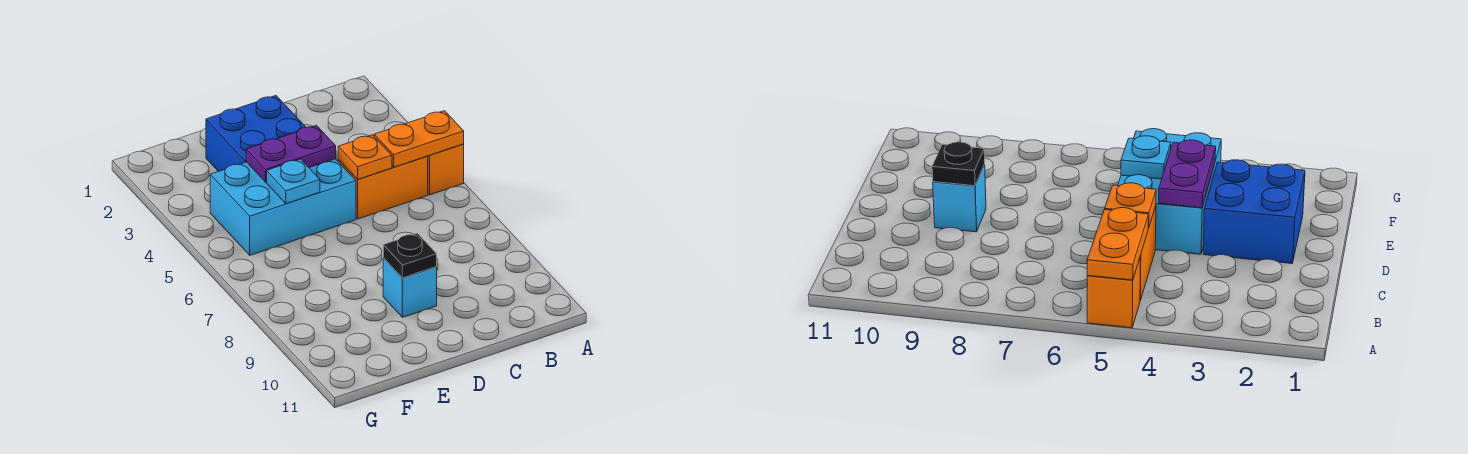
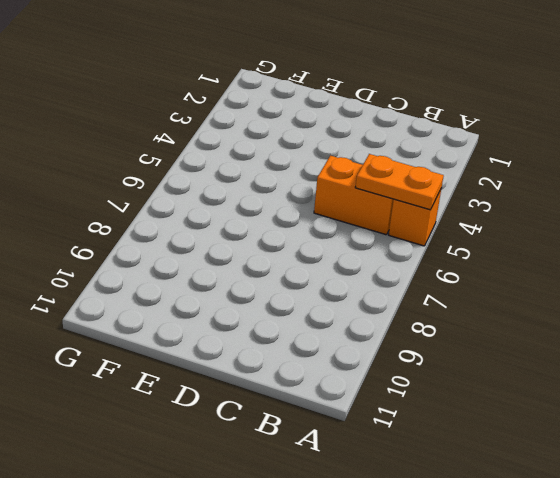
none -> blue 2x2 brick [206,96,305,172]
none -> cyan 2x3 brick [210,159,356,255]

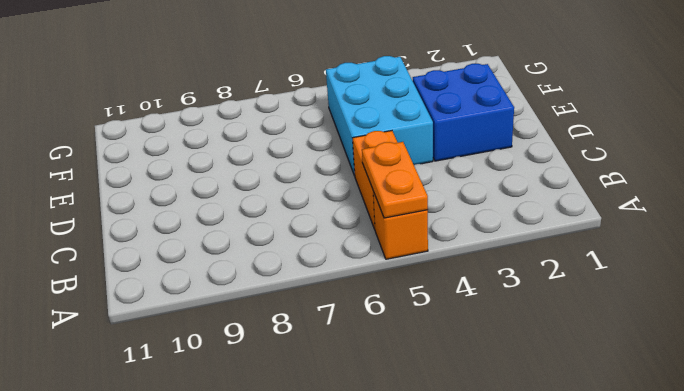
none -> cyan 1x1 brick [383,258,437,317]
none -> orange 1x1 plate [338,135,392,179]

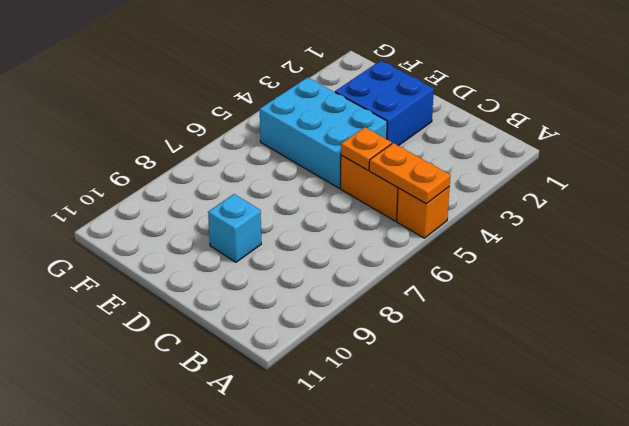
none -> purple 1x2 plate [246,125,336,182]
none -> black 1x1 plate [383,233,437,278]

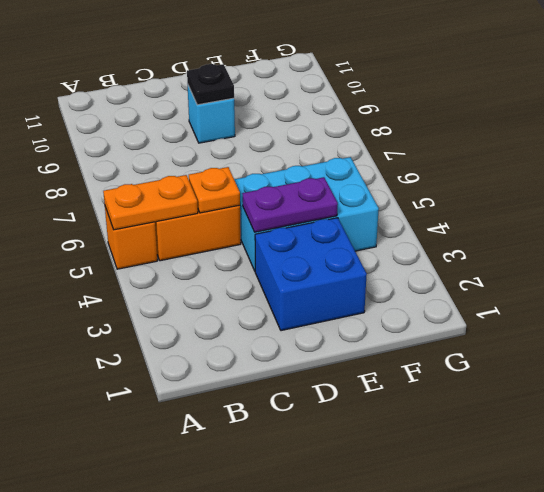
none -> cyan 1x1 plate [267,159,320,204]

